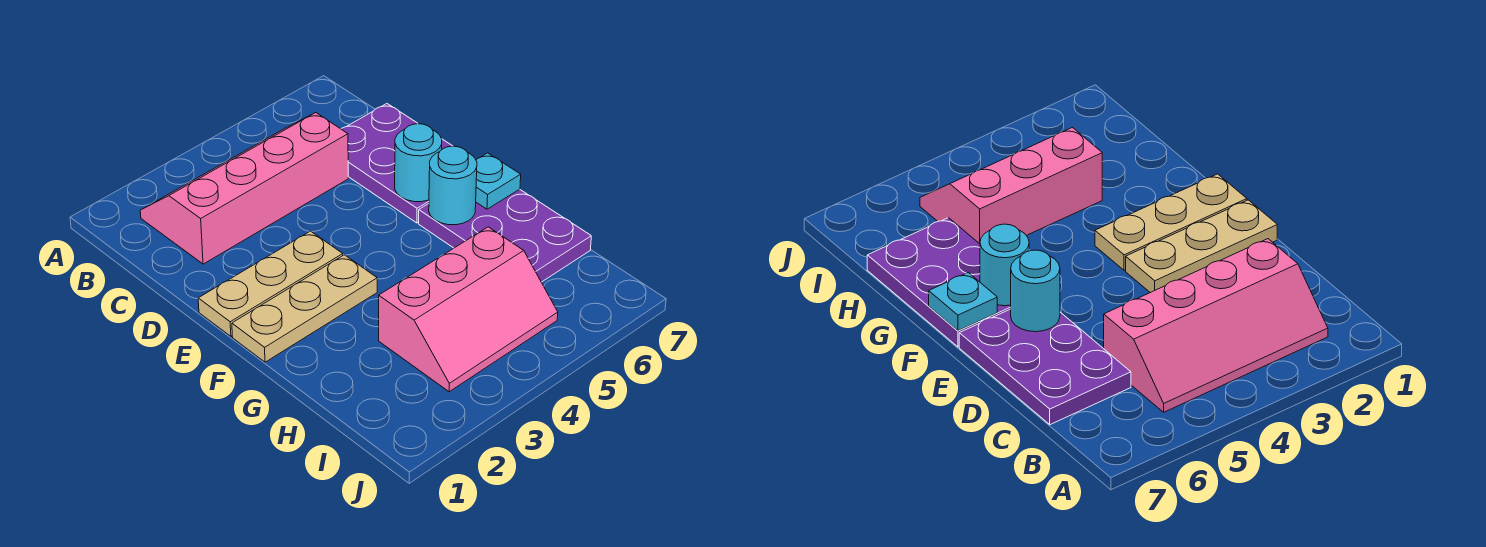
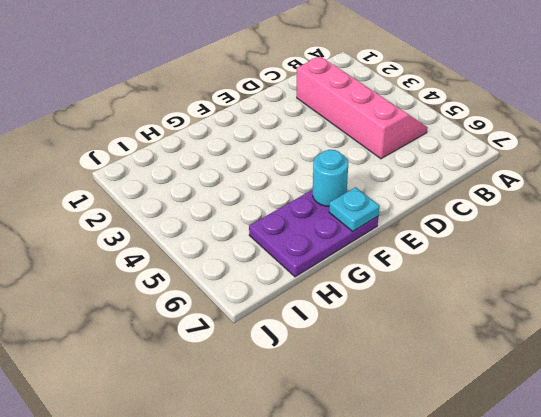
none -> purple 2x3 plate [341,104,452,223]
none -> tan 1x3 plate [198,231,343,336]

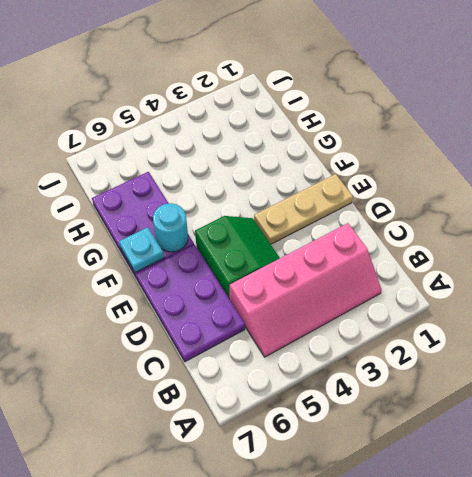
green 2x2 slope [195,216,280,299] -> none
none -> tan 1x3 plate [232,255,377,362]
none -> pink 2x3 slope [379,227,558,392]

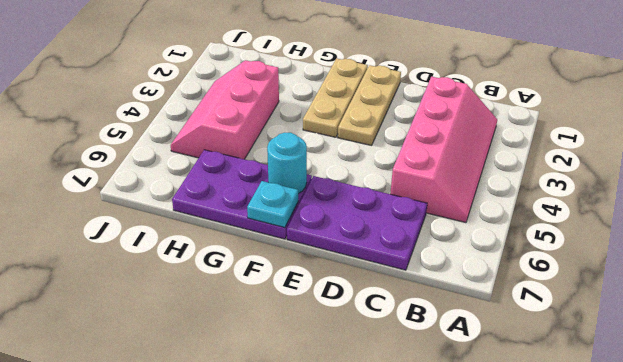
none -> cyan 1x1 round brick [395,124,442,202]

